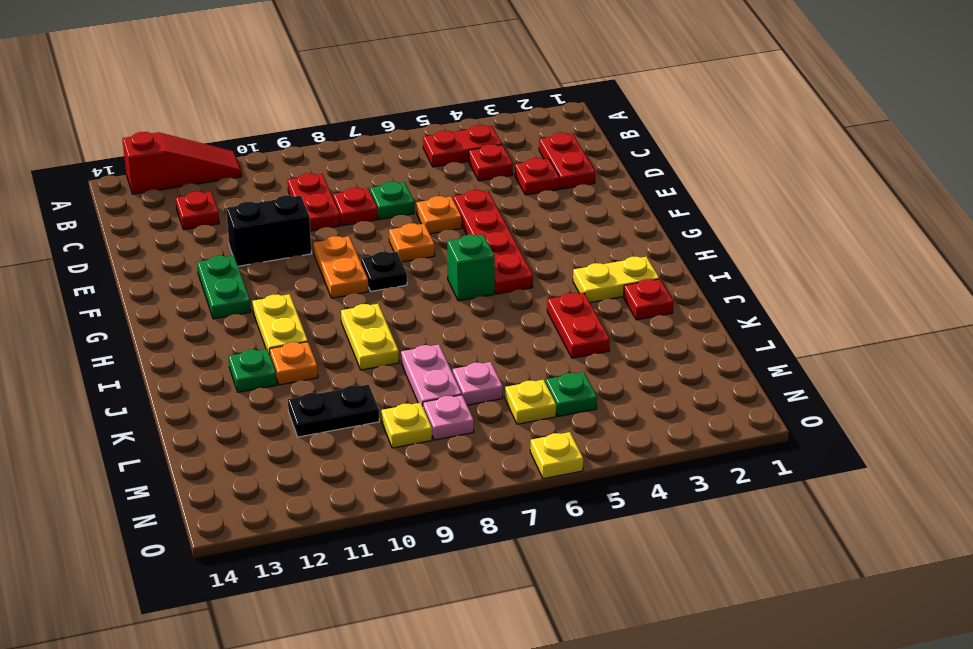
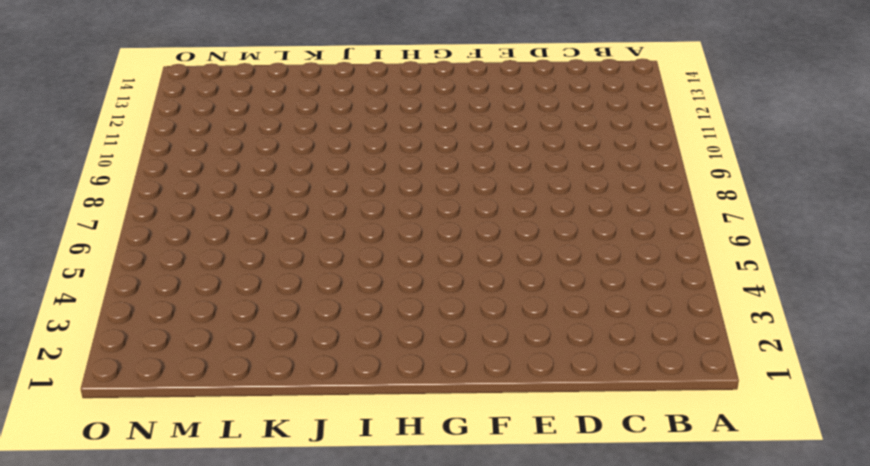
none -> red 1x3 slope [122,132,242,194]
none -> red 1x2 plate [423,125,502,167]
none -> red 1x2 plate [539,133,595,189]
none -> red 1x1 plate [469,144,513,181]

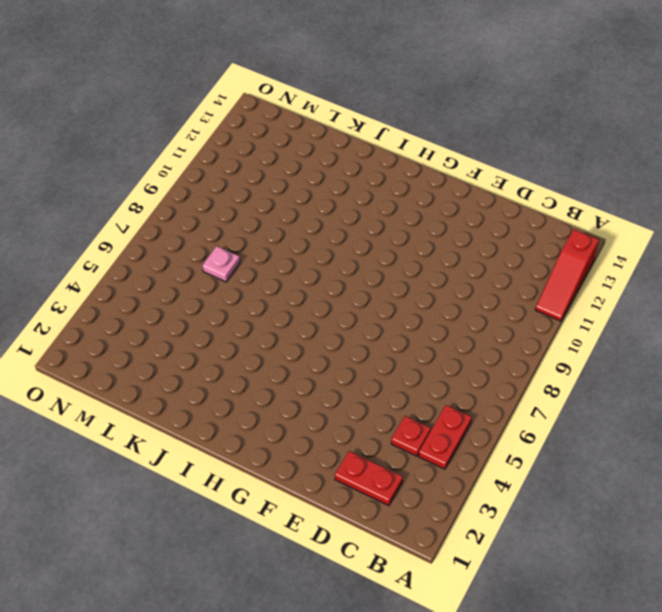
none -> red 1x2 plate [288,173,340,231]
none -> red 1x1 plate [176,191,219,230]
none -> red 1x1 plate [515,158,560,195]
none -> green 1x1 plate [370,182,414,220]

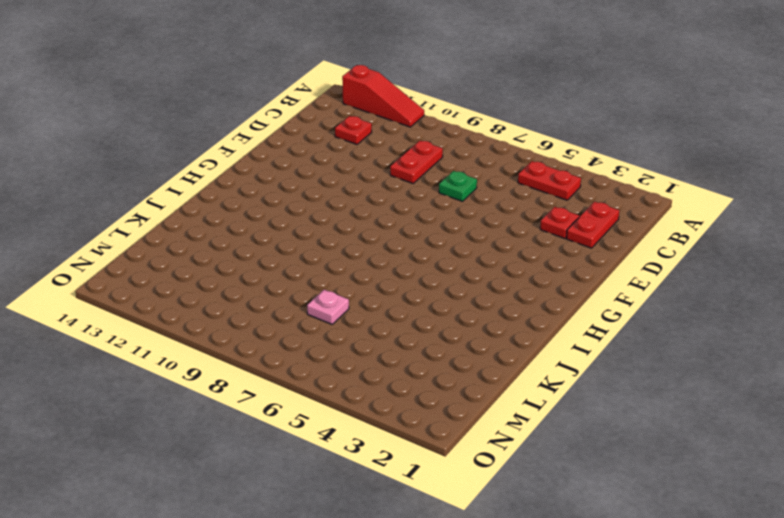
none -> red 1x1 plate [469,144,513,181]
none -> red 1x1 plate [333,188,378,226]
none -> red 1x4 plate [453,190,533,294]
none -> orange 1x1 plate [416,196,462,234]

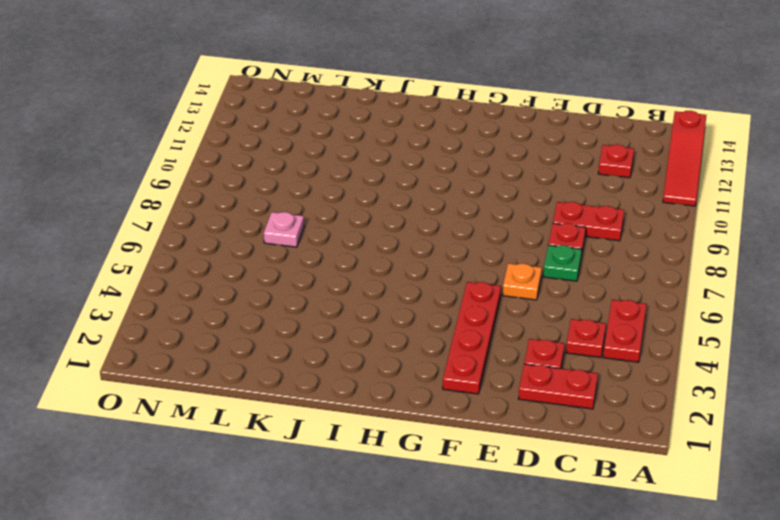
red 1x4 plate [443,282,501,394] -> red 1x4 plate turned to [453,190,533,294]
none -> black 1x2 brick [226,195,312,266]
none -> orange 1x1 plate [389,223,435,262]
none -> orange 1x2 plate [313,236,369,298]
none -> green 1x2 plate [197,256,251,319]

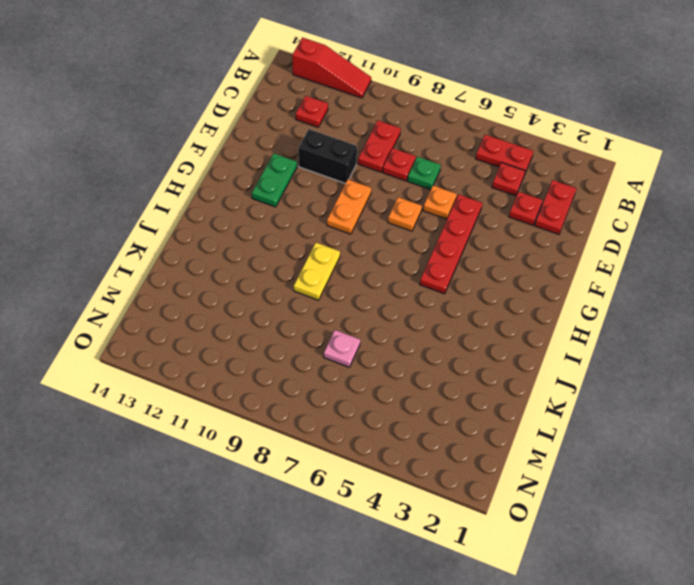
none -> black 1x1 plate [361,252,407,291]
none -> green 1x1 brick [447,235,495,301]
none -> yellow 1x2 plate [252,294,308,354]
none -> yellow 1x2 plate [573,257,659,303]

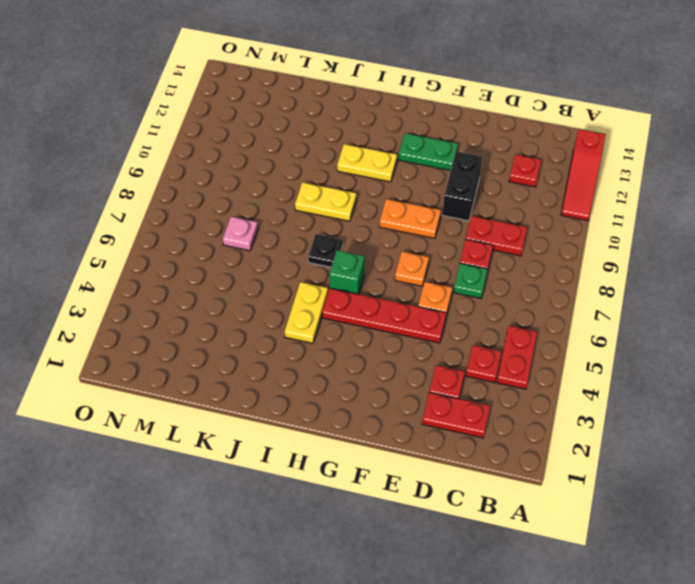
yellow 1x2 plate [285,282,328,343] -> yellow 1x2 plate moved to [573,257,659,303]
black 1x1 plate [308,234,343,267] -> black 1x1 plate moved to [361,252,407,291]
none -> red 1x1 plate [624,279,673,320]
none -> red 1x2 plate [547,293,610,358]
none -> orange 1x1 plate [270,342,318,385]
none -> green 1x1 plate [229,349,277,392]

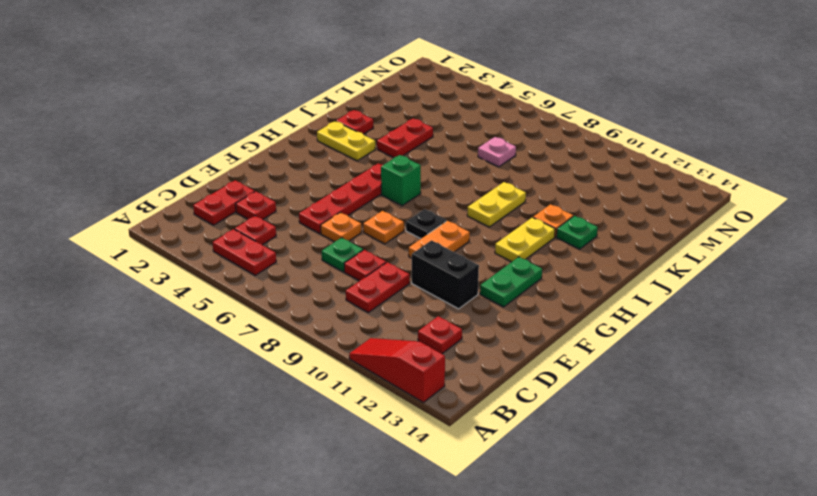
none -> pink 1x2 plate [401,345,462,406]
none -> black 1x2 plate [288,384,379,437]
none -> green 1x1 plate [546,372,597,416]
none -> yellow 1x1 plate [505,380,556,424]

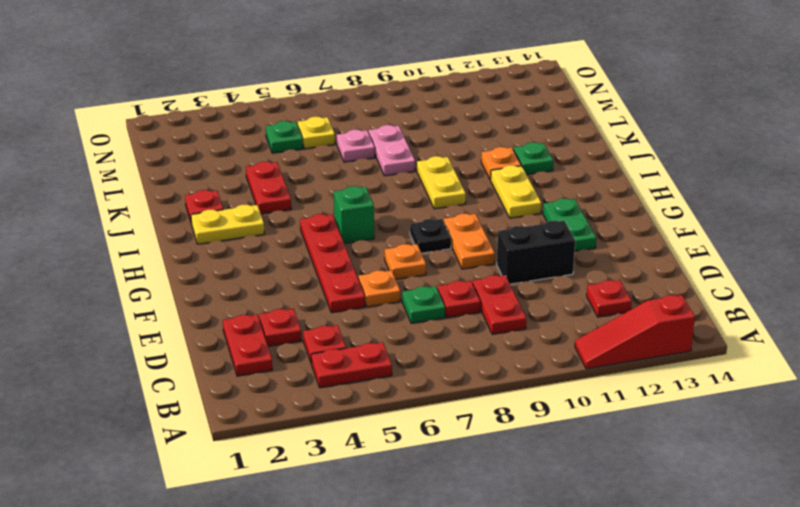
none -> black 1x2 plate [288,384,379,437]
none -> pink 1x1 plate [423,395,474,440]
none -> yellow 1x1 plate [381,403,432,448]
none -> yellow 1x1 plate [530,432,583,479]

